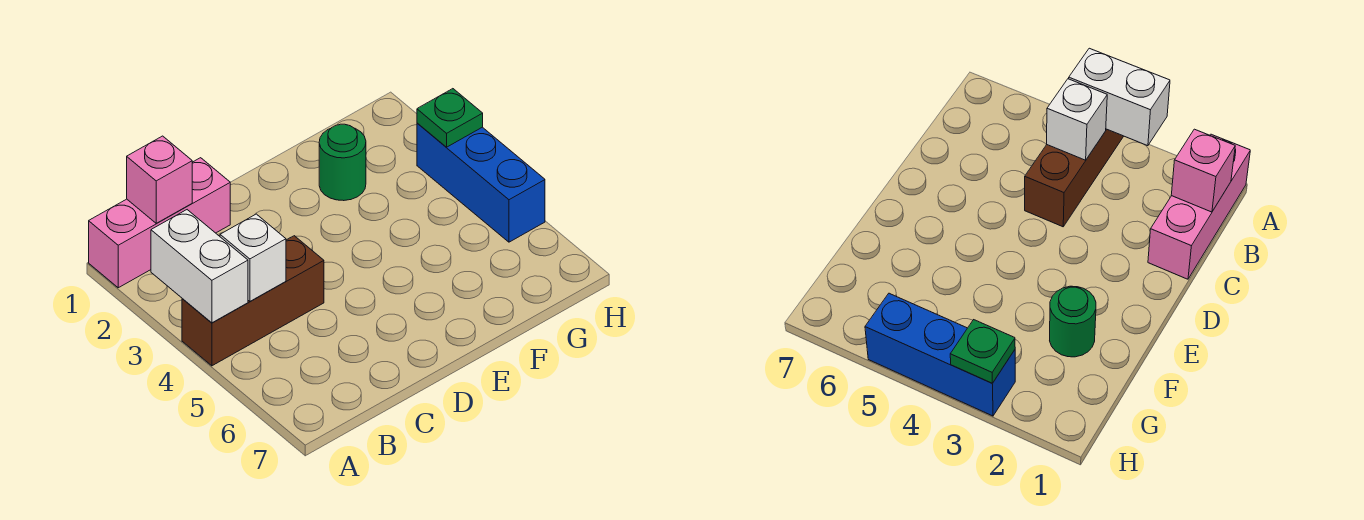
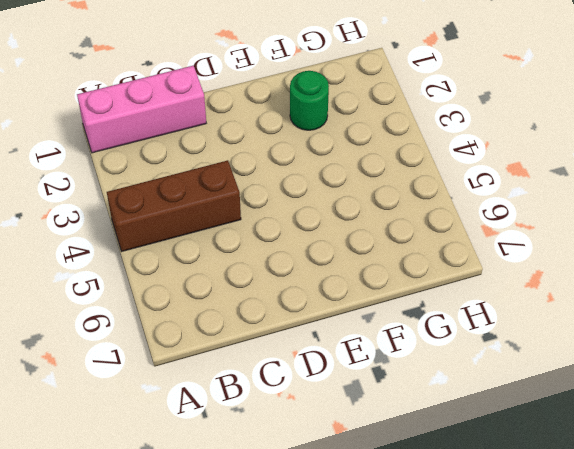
none -> blue 1x3 brick [417,123,545,242]
none -> white 1x2 brick [151,210,248,323]

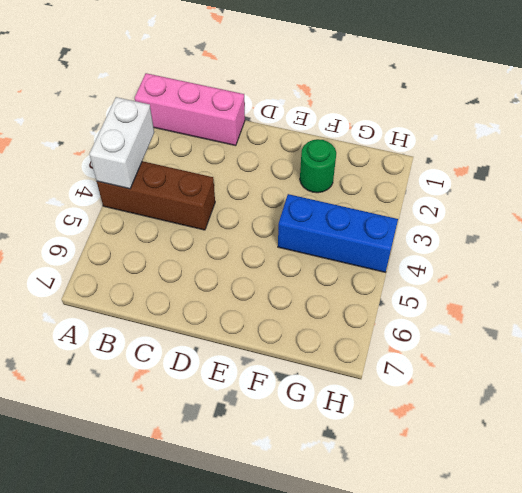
blue 1x3 brick [278,194,398,272] -> blue 1x3 brick turned to [417,123,545,242]
none -> pink 1x1 brick [127,136,192,223]
none -> white 1x1 brick [220,214,286,301]

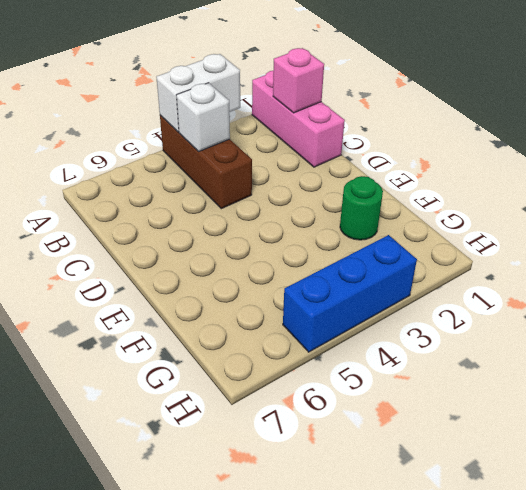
none -> green 1x1 plate [417,89,483,147]

